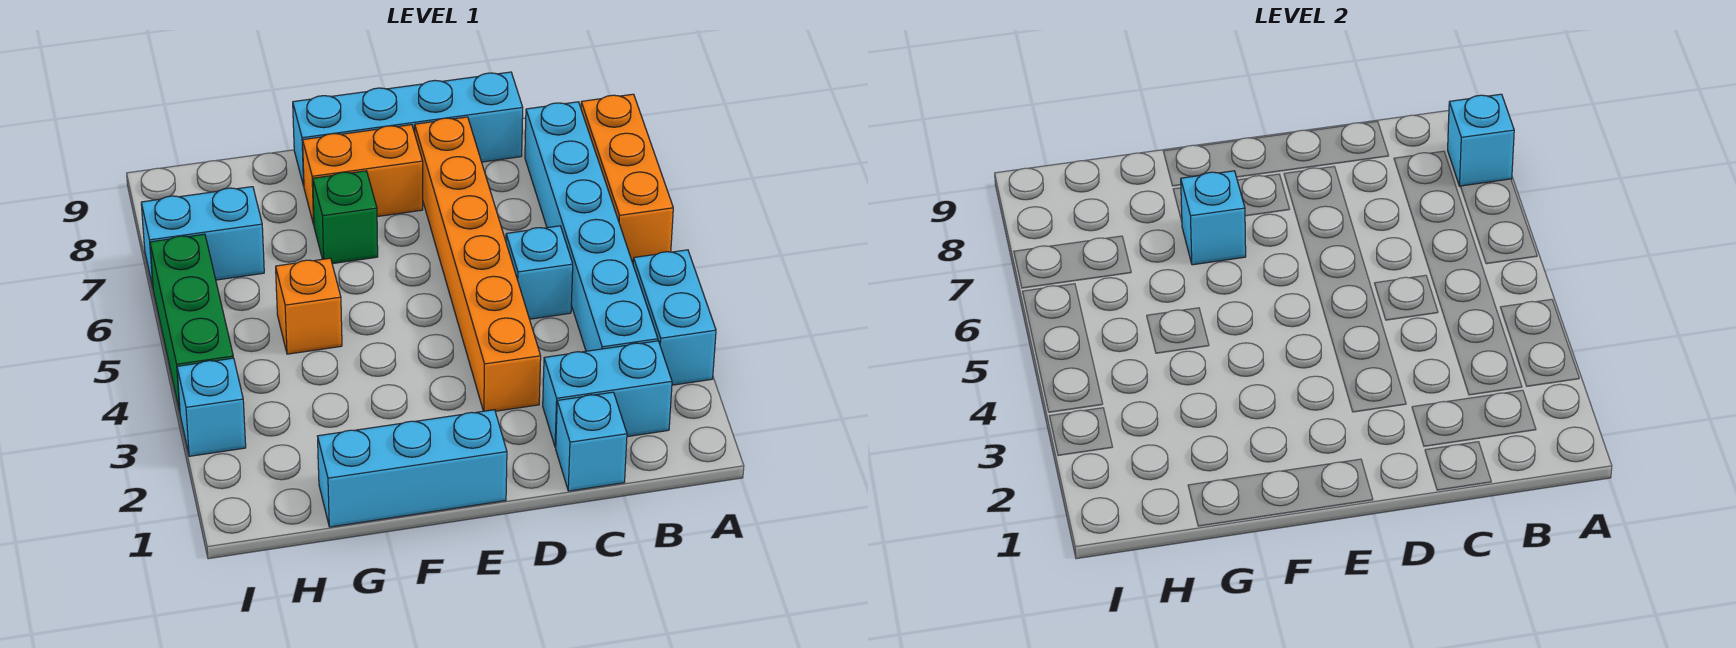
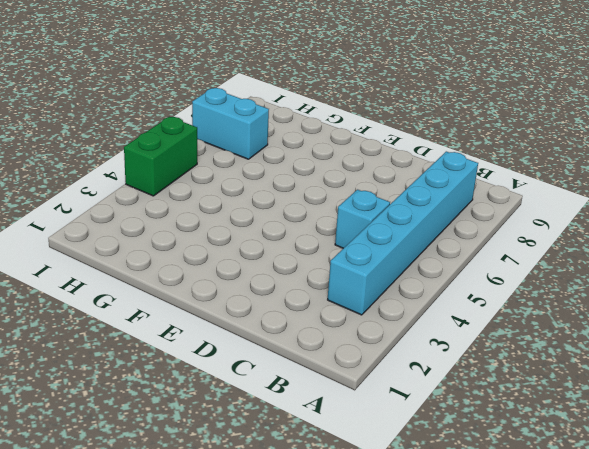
green 1x2 brick [124,117,197,196] -> green 1x3 brick [150,234,233,411]
none -> cyan 1x2 brick [633,250,716,385]
none -> orange 1x3 brick [581,94,673,262]
none -> cyan 1x2 brick [543,341,672,447]

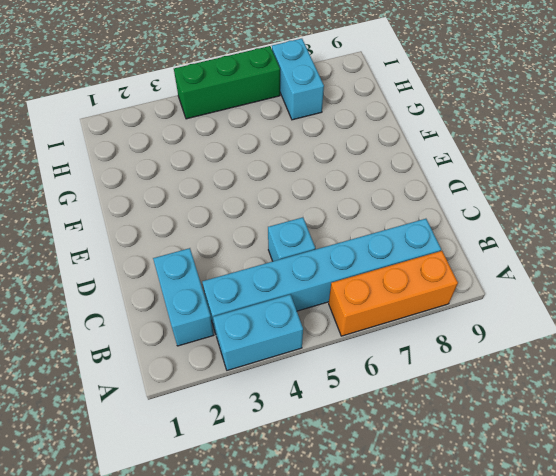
none -> cyan 1x1 brick [556,392,627,491]
none -> cyan 1x4 brick [293,72,523,186]
none -> orange 1x6 brick [415,117,541,411]

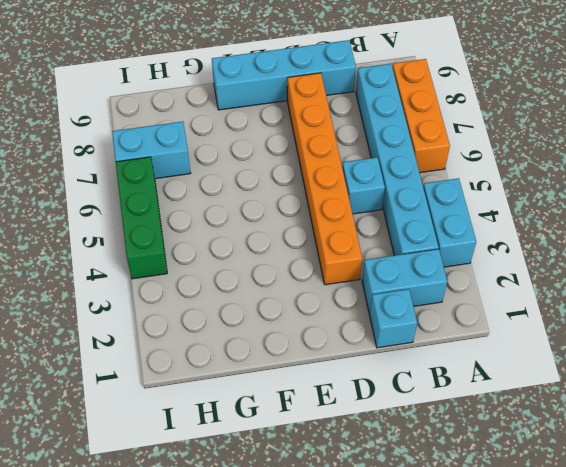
none -> cyan 1x3 brick [318,410,507,527]
none -> orange 1x2 brick [303,125,423,225]
none -> green 1x1 brick [313,171,378,264]

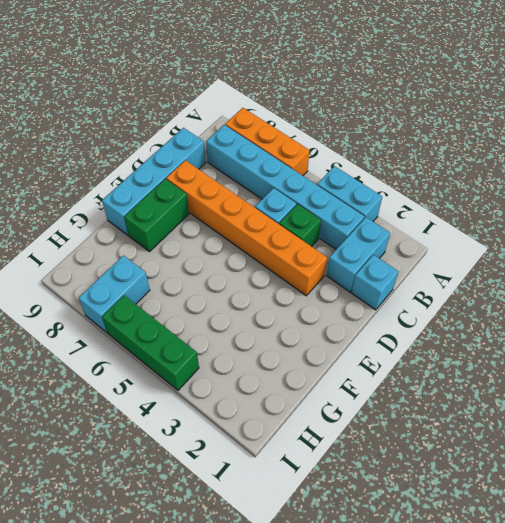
green 1x1 brick [279,204,321,247] -> green 1x1 brick moved to [313,171,378,264]
green 1x2 brick [124,179,189,252] -> orange 1x2 brick [303,125,423,225]
none -> cyan 1x3 brick [318,410,507,527]
none -> orange 1x1 brick [276,258,342,354]
none -> cyan 1x1 brick [177,358,246,456]

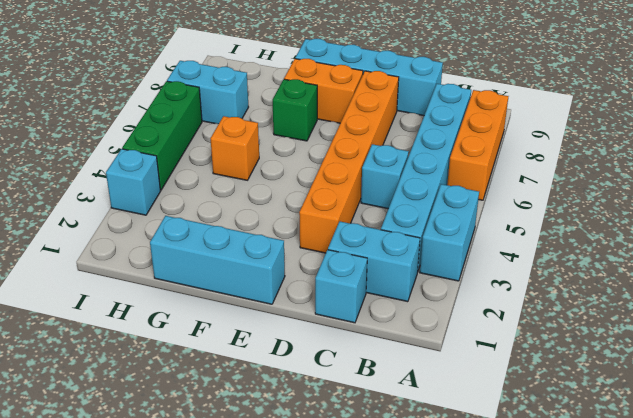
none -> cyan 1x1 brick [1448,94,1514,186]
none -> cyan 1x1 brick [1181,171,1246,265]

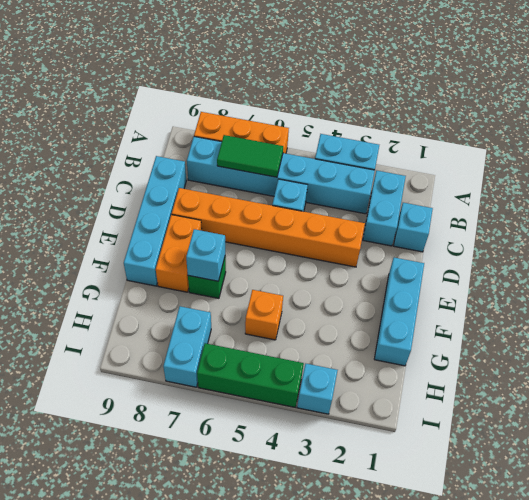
green 1x2 tile [217,135,283,177] -> none
none -> cyan 1x1 brick [1448,94,1514,186]

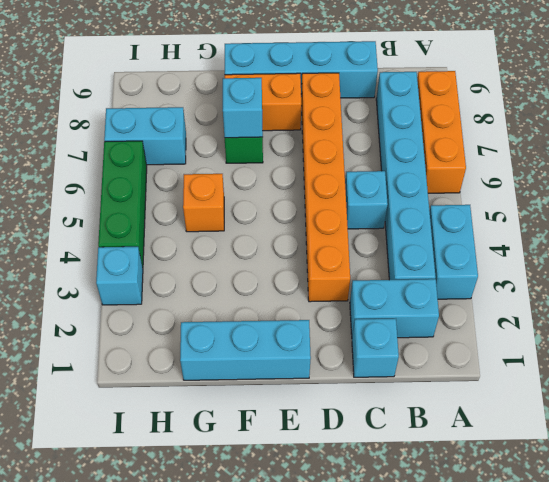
none -> cyan 1x1 brick [1448,94,1514,186]

